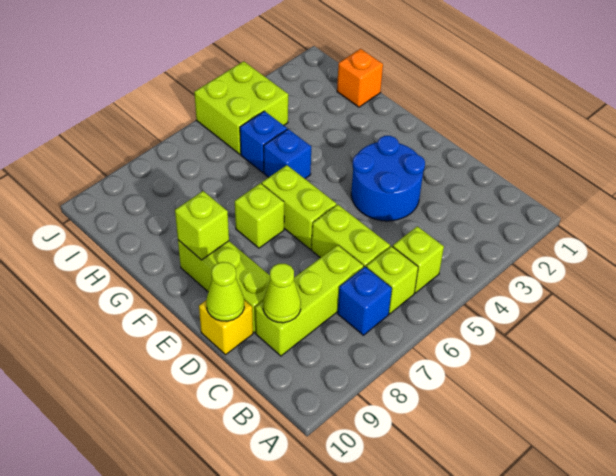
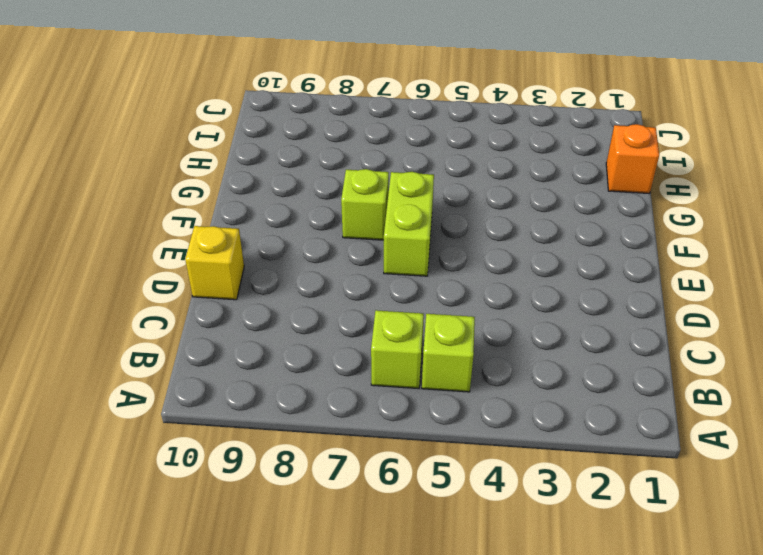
none -> blue 1x1 brick [337,267,392,335]
none -> lime 1x2 brick [312,205,390,267]
none -> lime 1x3 brick [255,245,364,356]

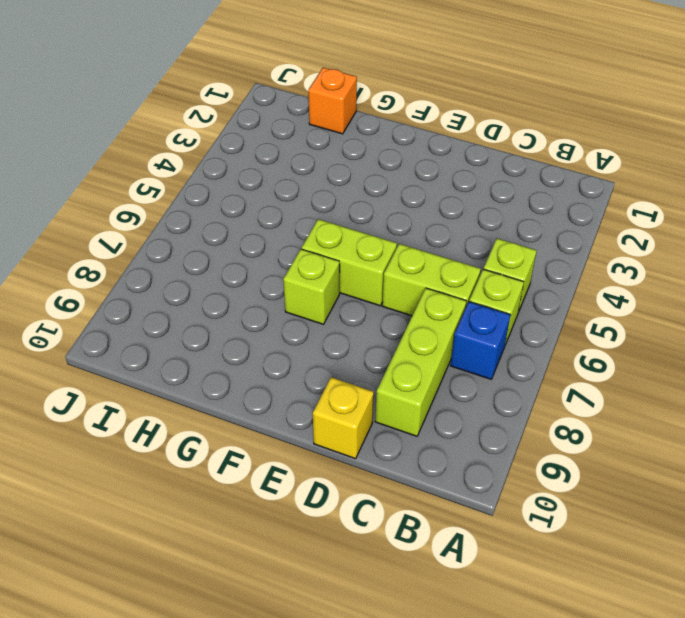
none -> blue 2x2 round brick [351,136,425,221]
none -> lime 1x3 brick [178,240,270,333]
none -> blue 1x1 brick [264,129,311,179]

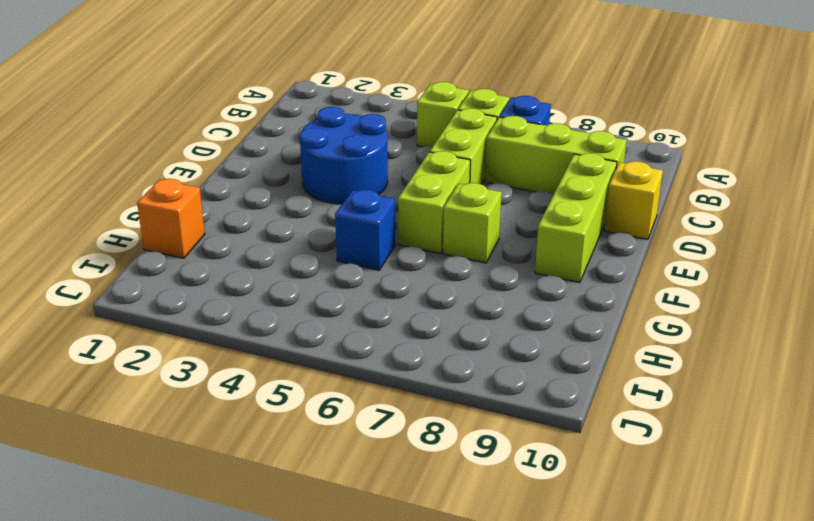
none -> blue 1x1 brick [240,111,287,173]
none -> lime 2x2 brick [194,61,288,154]
none -> lime 1x1 cone [263,264,301,323]

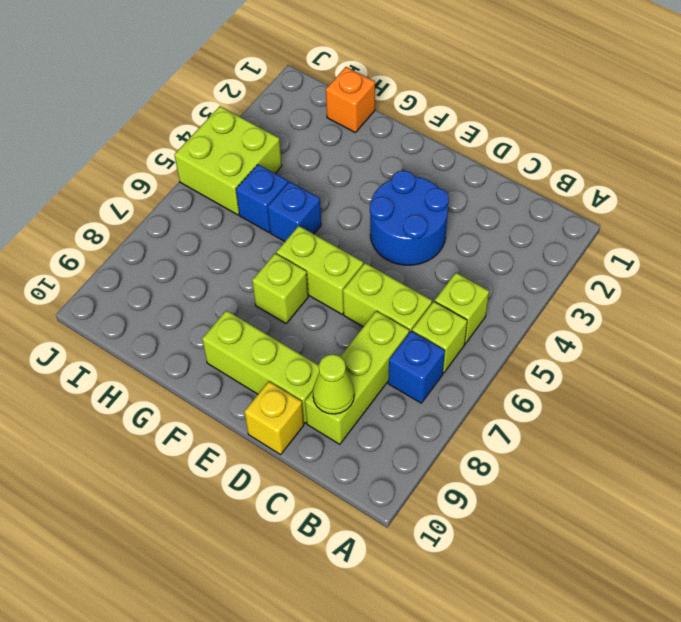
none -> lime 1x1 cone [206,262,244,321]
none -> lime 1x1 brick [175,191,229,260]

